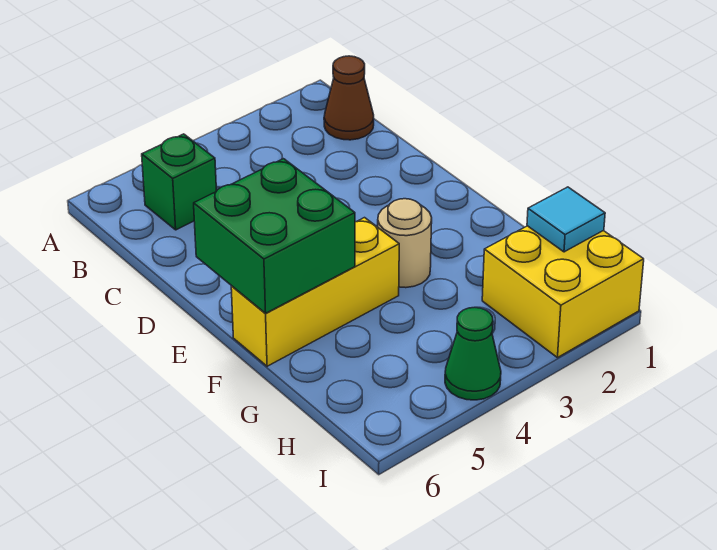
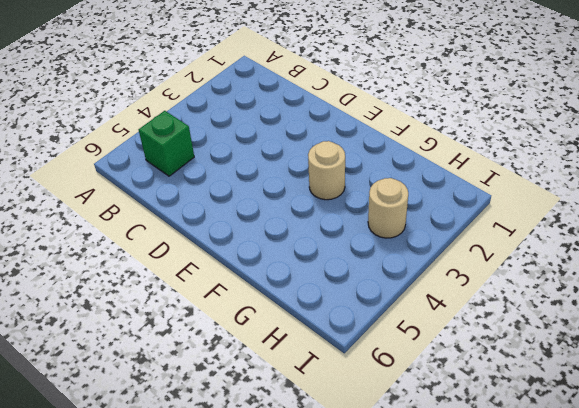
tan 1x1 round brick [368,178,408,238] -> none
none -> brown 1x1 cone [324,56,374,140]
none -> yellow 1x3 brick [231,218,399,366]

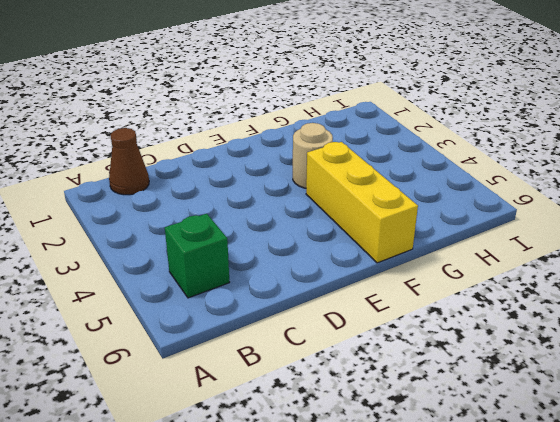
none -> yellow 2x2 brick [482,226,644,358]
none -> green 1x1 cone [445,307,501,400]

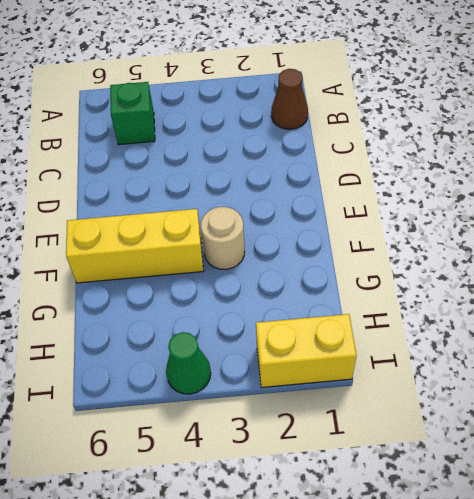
yellow 1x2 brick [256,314,356,387] -> yellow 2x2 brick [482,226,644,358]
none -> green 2x2 brick [194,159,355,313]
none -> cyan 1x1 tile [527,187,605,252]

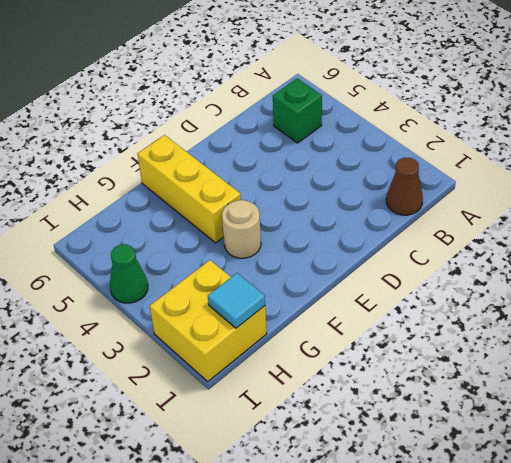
none -> green 2x2 brick [194,159,355,313]

